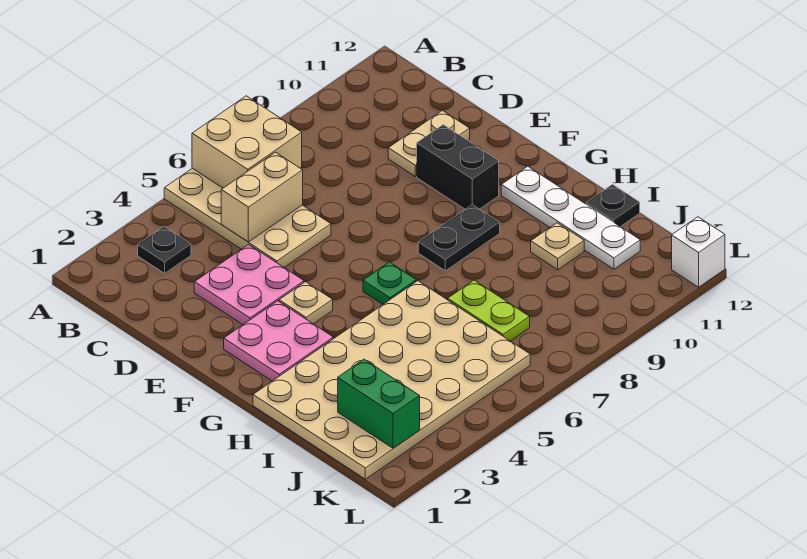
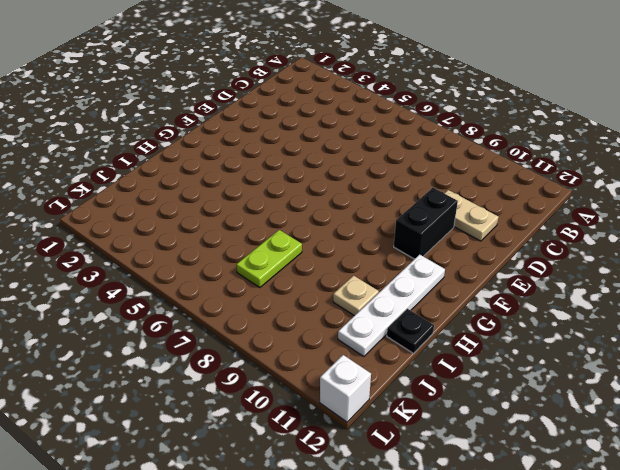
none -> tan 2x4 plate [164,168,331,267]
none -> black 1x1 plate [138,227,191,273]
none -> pink 2x2 plate [194,245,304,325]

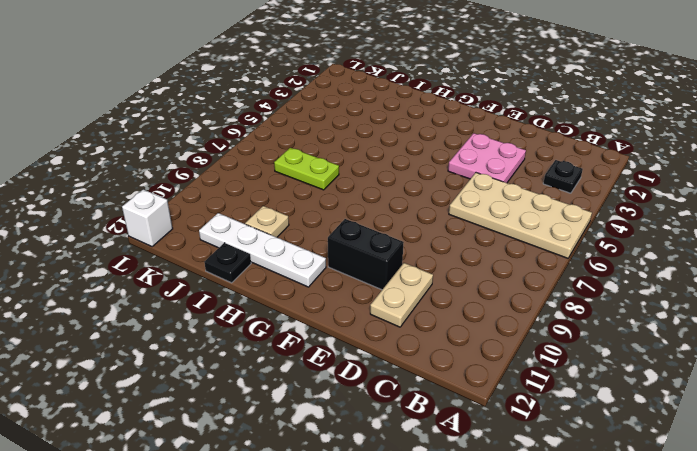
none -> pink 2x2 plate [224,301,333,381]
none -> tan 1x1 plate [279,282,333,324]
none -> green 1x1 plate [363,262,416,304]

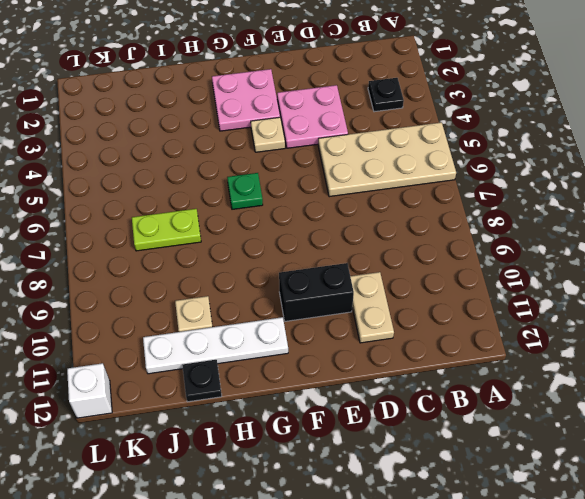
none -> black 1x2 plate [418,205,500,271]
none -> tan 4x6 plate [253,281,530,479]
none -> tan 2x2 brick [192,96,302,188]

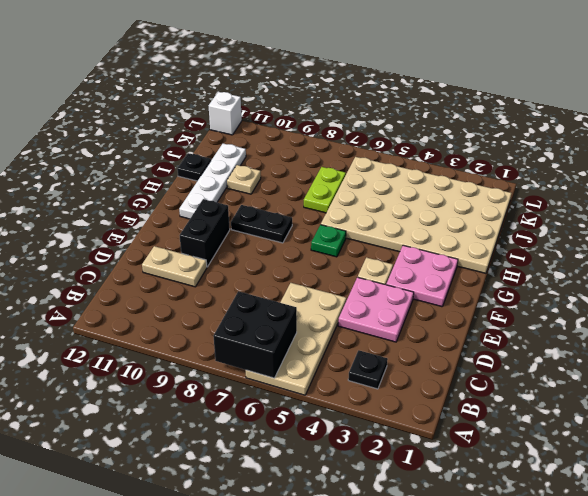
black 2x2 brick [213,291,297,378] -> tan 2x2 brick [192,96,302,188]
none -> tan 1x2 brick [221,152,303,242]
none -> green 1x2 brick [338,359,420,448]

